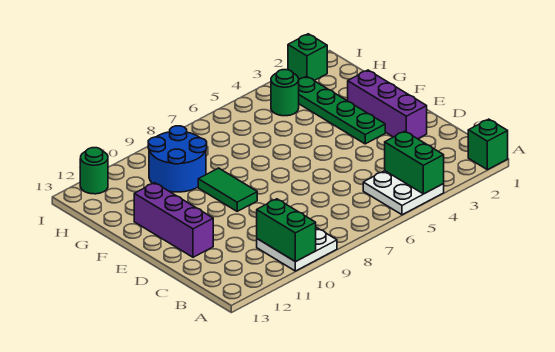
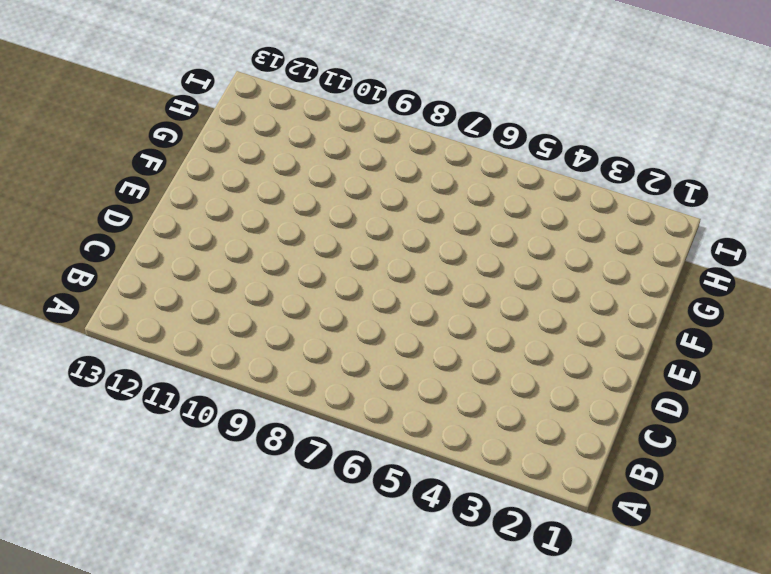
none -> green 1x1 brick [468,119,508,170]
none -> white 2x2 plate [363,171,444,215]
none -> white 2x2 plate [257,227,337,271]

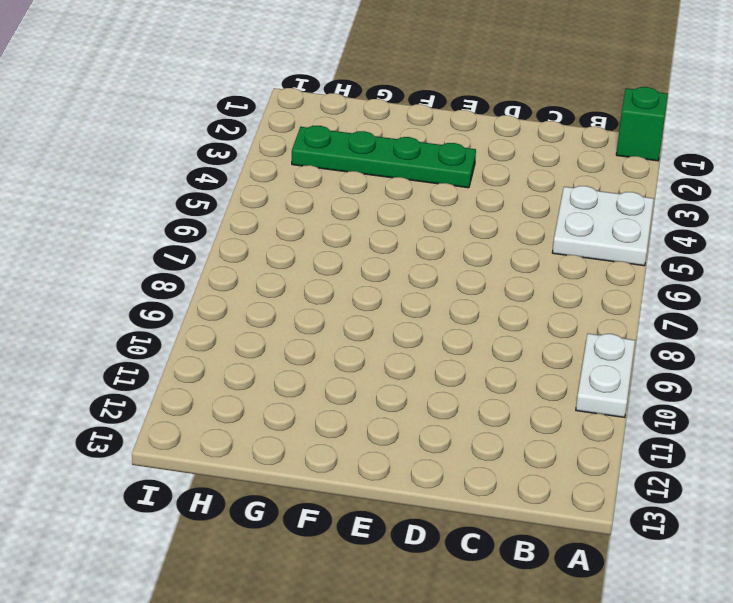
white 1x2 plate [576,334,635,417] -> white 2x2 plate [257,227,337,271]
none -> purple 1x3 brick [348,70,427,139]
none -> purple 1x3 brick [134,183,213,257]
none -> green 1x2 tile [198,168,257,211]

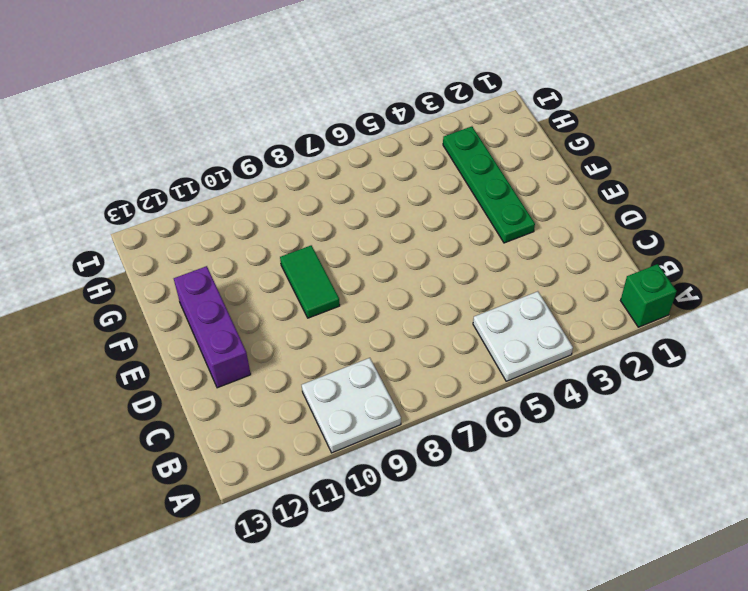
none -> purple 1x3 brick [348,70,427,139]
none -> blue 2x2 round brick [148,126,207,192]
none -> green 1x1 round brick [271,70,299,116]

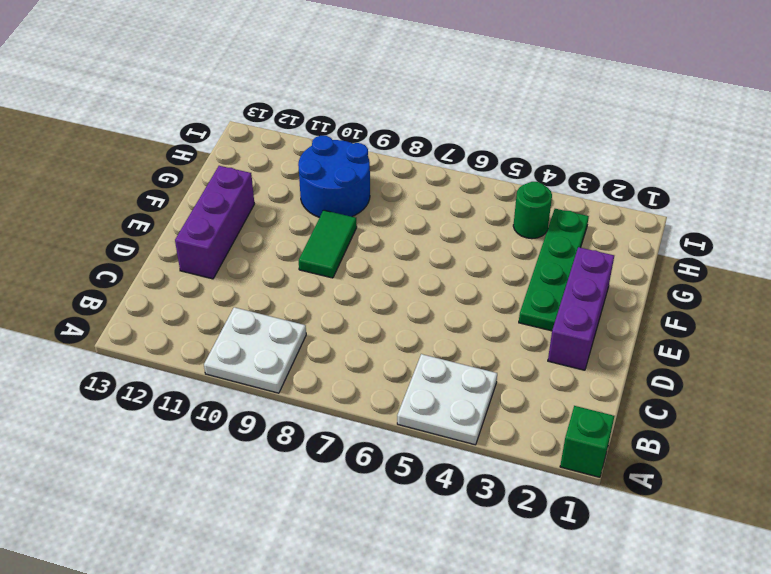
none -> green 1x1 brick [288,34,327,81]
none -> green 1x1 round brick [80,148,108,194]
none -> green 1x2 brick [385,131,444,194]

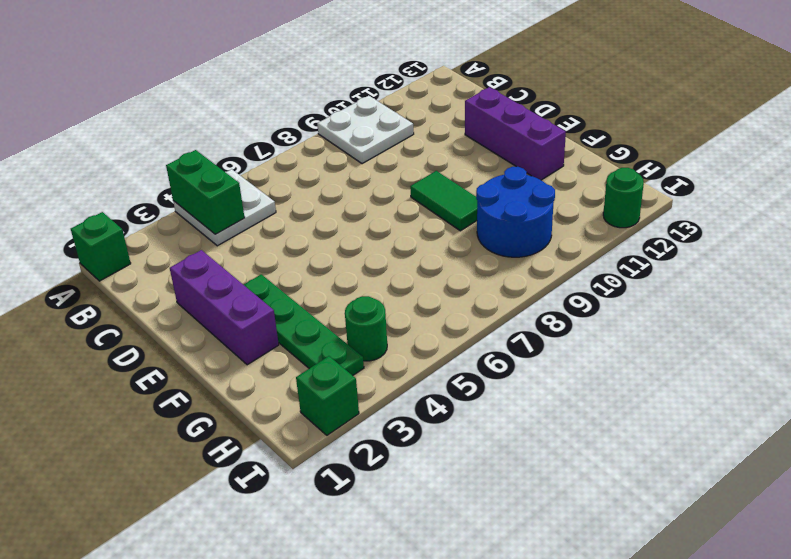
none -> green 1x2 brick [257,199,316,262]

